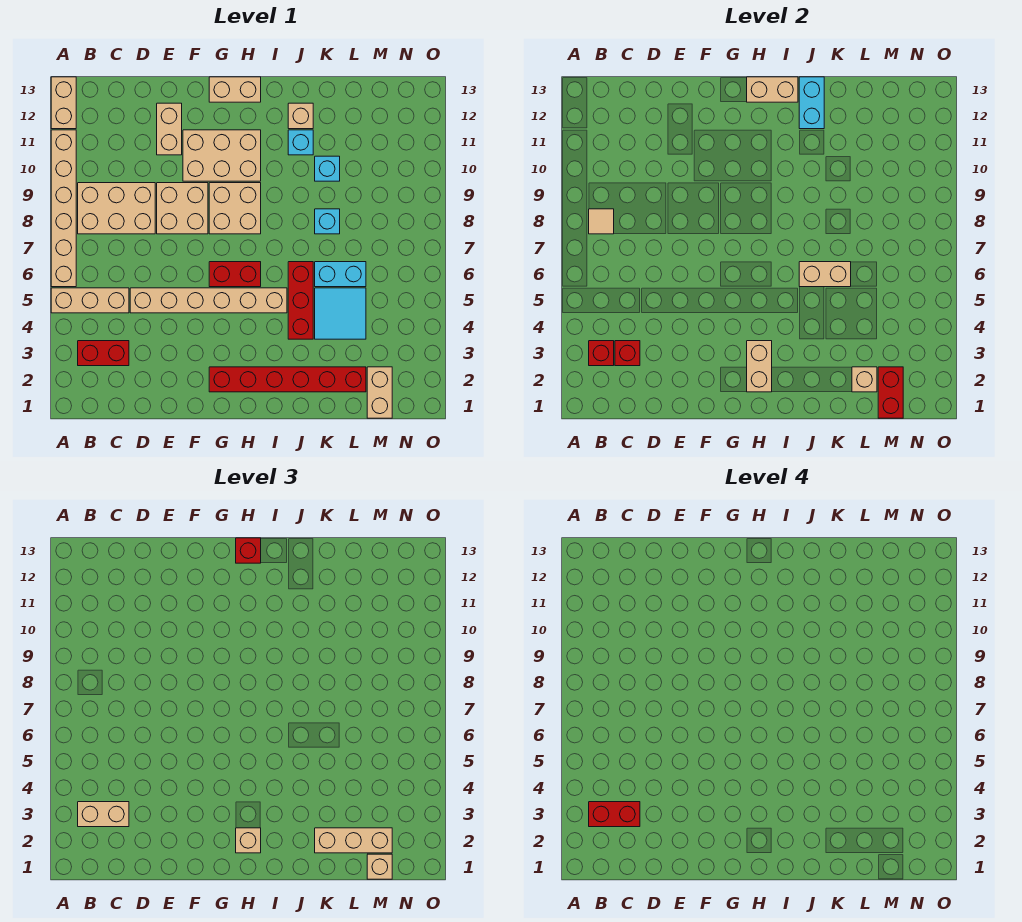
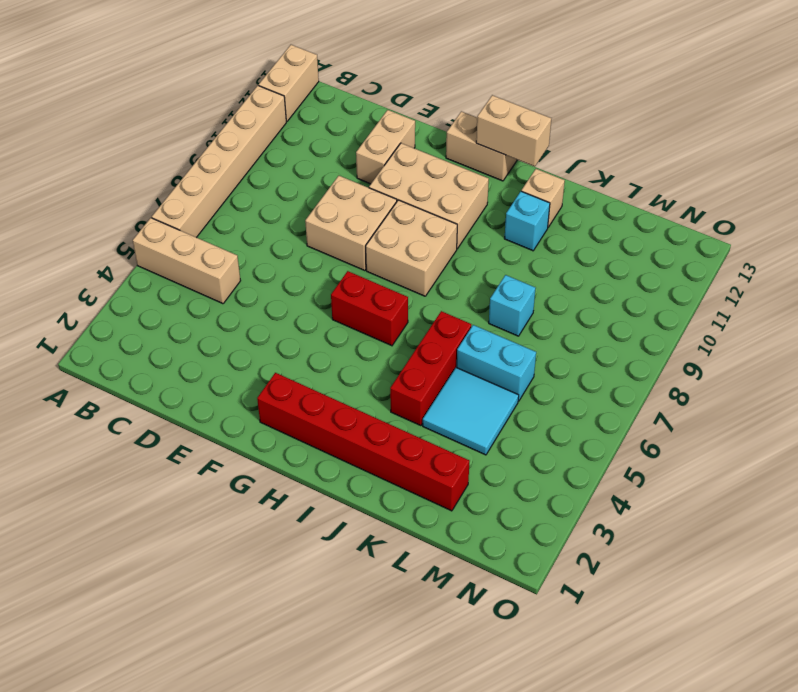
none -> red 1x2 brick [78,341,129,366]
none -> tan 2x3 brick [78,183,155,234]
none -> tan 1x6 brick [130,288,287,313]
none -> cyan 1x1 brick [315,156,340,181]

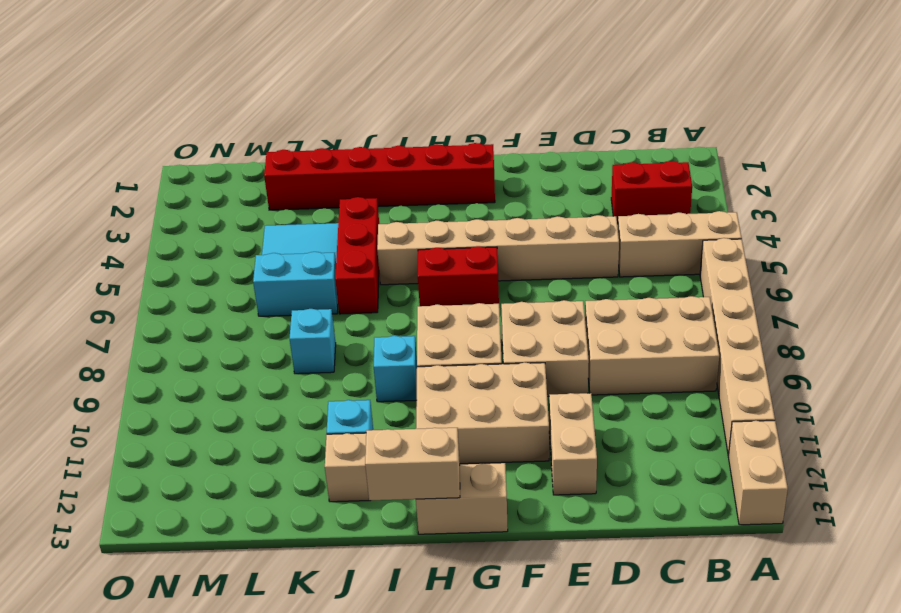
cyan 1x1 brick [374,336,417,402] -> cyan 1x1 brick moved to [315,156,340,181]
none -> tan 1x2 brick [367,367,392,418]
none -> red 1x1 brick [589,341,614,366]
none -> tan 1x1 tile [589,209,614,234]
none -> red 1x1 brick [615,341,640,366]

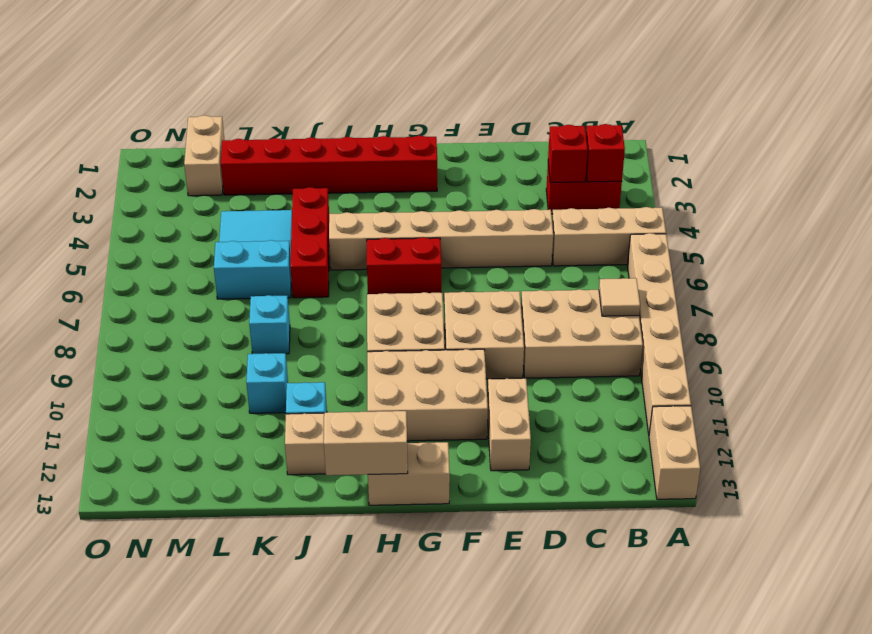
none -> tan 1x2 brick [747,341,772,392]
none -> tan 1x2 brick [799,262,851,287]
none -> cyan 1x2 brick [799,77,824,129]
none -> tan 1x1 brick [852,367,877,392]

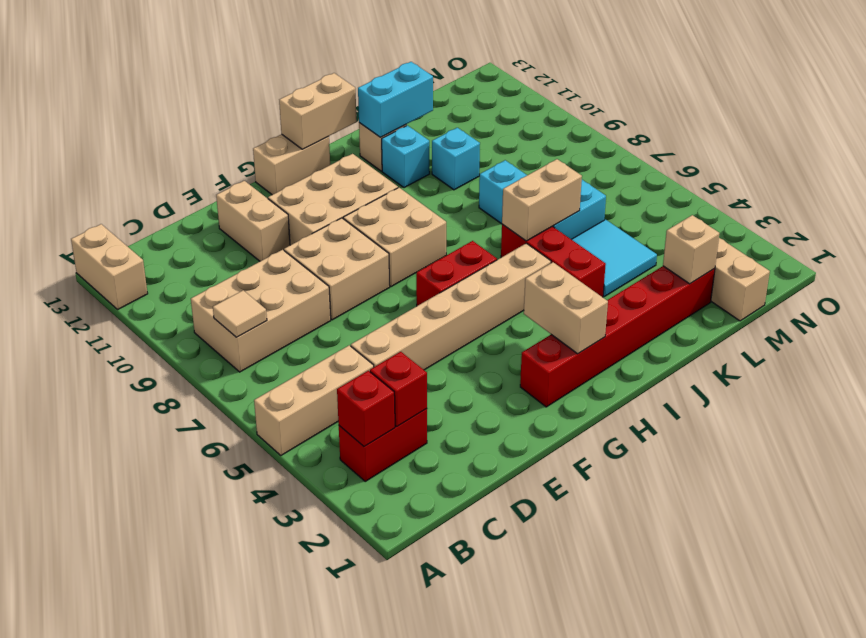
cyan 1x2 brick [358,62,433,137] -> cyan 1x2 brick turned to [799,77,824,129]
none -> tan 1x6 brick [51,130,76,287]
none -> red 1x2 brick [878,367,903,418]
none -> tan 1x2 brick [78,802,129,827]
none -> tan 1x1 brick [236,828,261,853]

